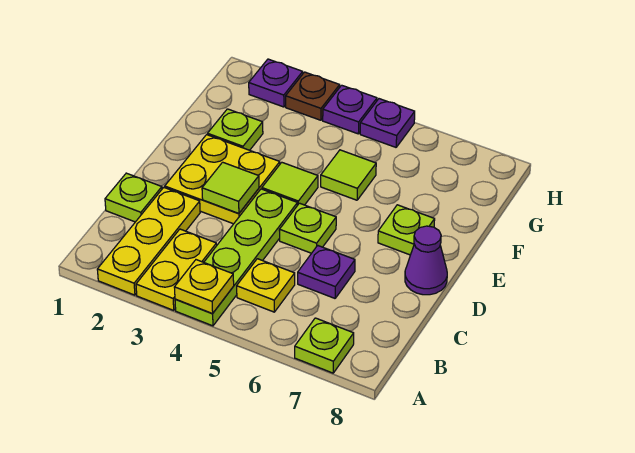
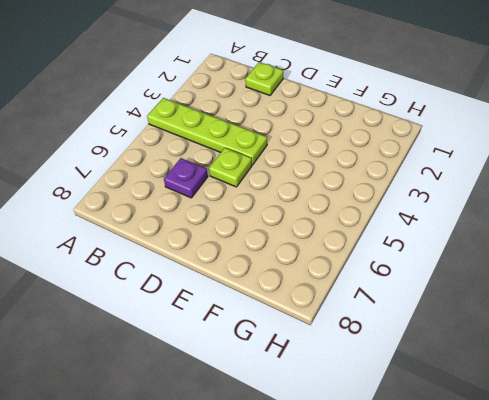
none -> yellow 1x3 plate [97,187,200,295]
none -> yellow 1x2 plate [136,229,217,310]
none -> lime 1x1 plate [295,318,354,373]

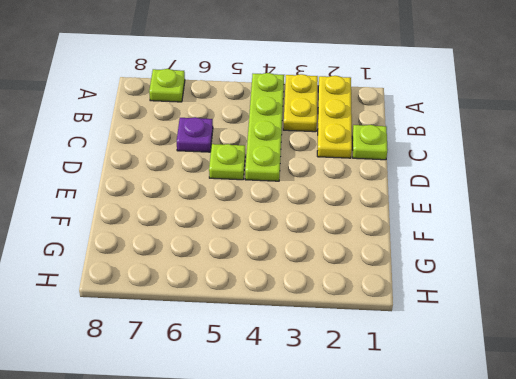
none -> yellow 1x1 plate [237,259,295,312]
none -> yellow 2x2 plate [165,135,280,224]
none -> purple 1x1 cone [405,226,447,295]

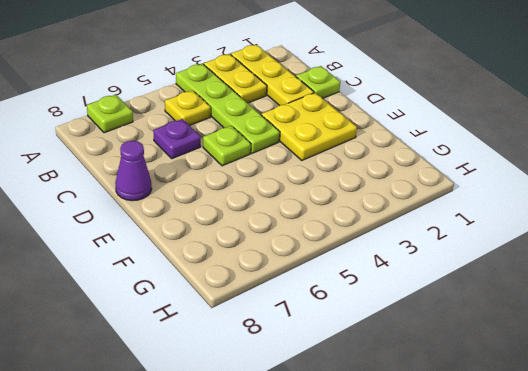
none -> lime 1x1 tile [262,162,318,205]
none -> lime 1x1 plate [378,205,435,255]
none -> lime 1x1 plate [208,109,263,150]

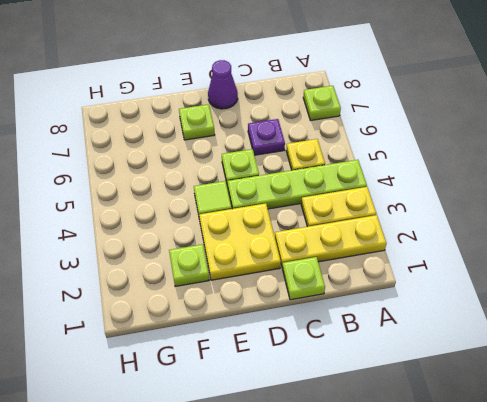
none -> lime 1x1 tile [321,150,376,200]
none -> purple 1x1 plate [249,59,303,107]
none -> brown 1x1 plate [286,72,340,120]

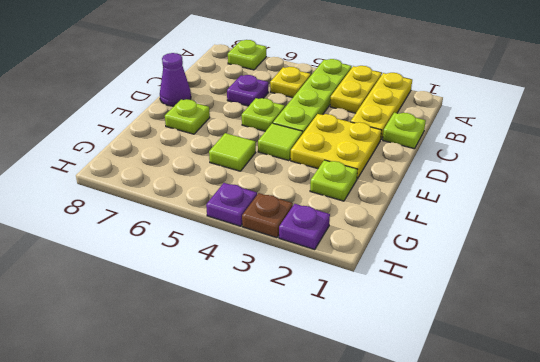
none -> purple 1x1 plate [360,99,415,147]
none -> yellow 1x1 plate [174,260,234,313]
none -> lime 1x1 tile [202,162,259,214]

